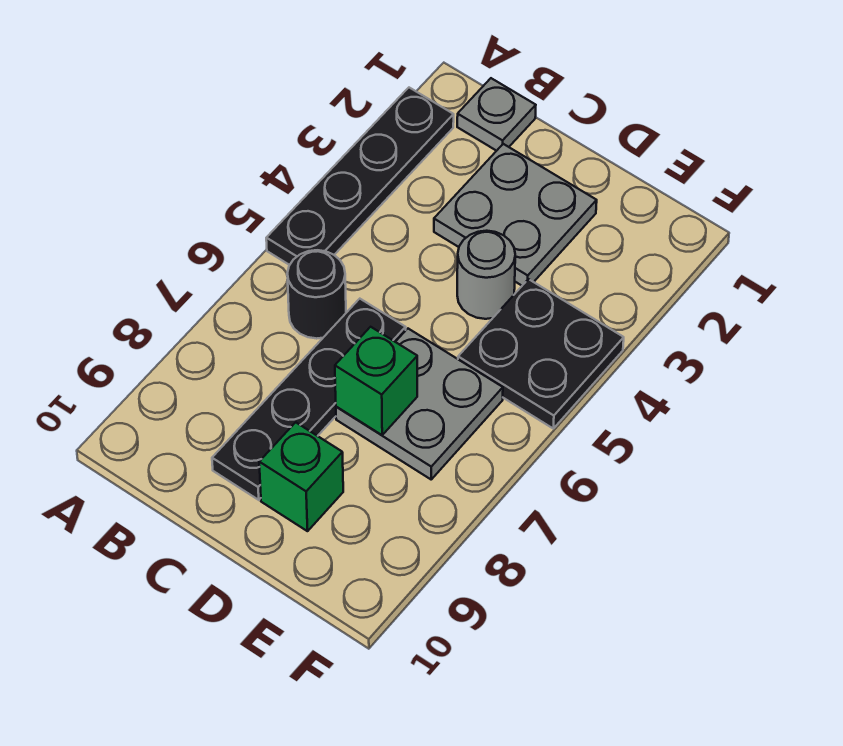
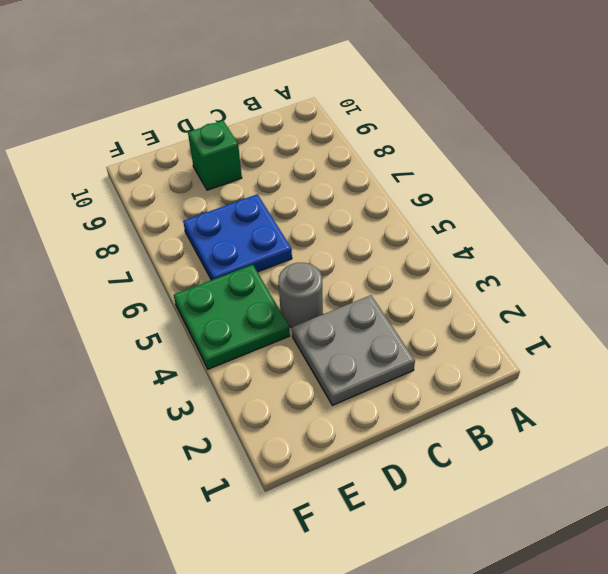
blue 2x2 plate [183,194,292,280] -> grey 2x2 plate [336,329,503,479]
green 2x2 plate [174,265,290,369] -> black 2x2 plate [458,279,624,428]
none -> black 1x4 plate [266,88,454,265]
none -> grey 1x1 plate [457,78,536,151]

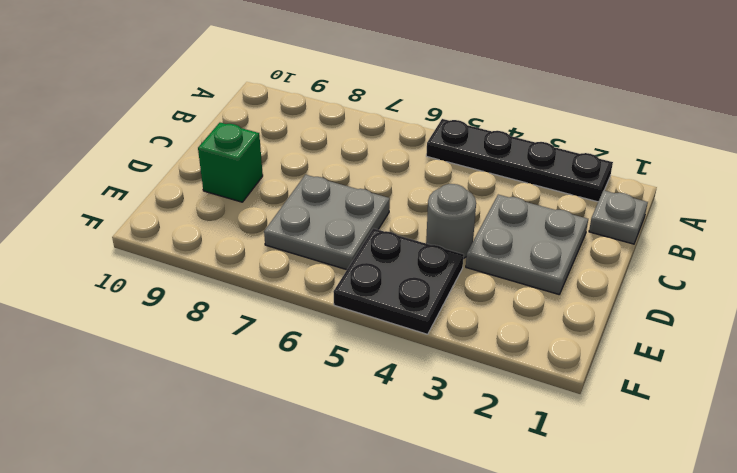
none -> black 1x1 round brick [287,250,346,339]
none -> black 1x4 plate [212,299,406,500]

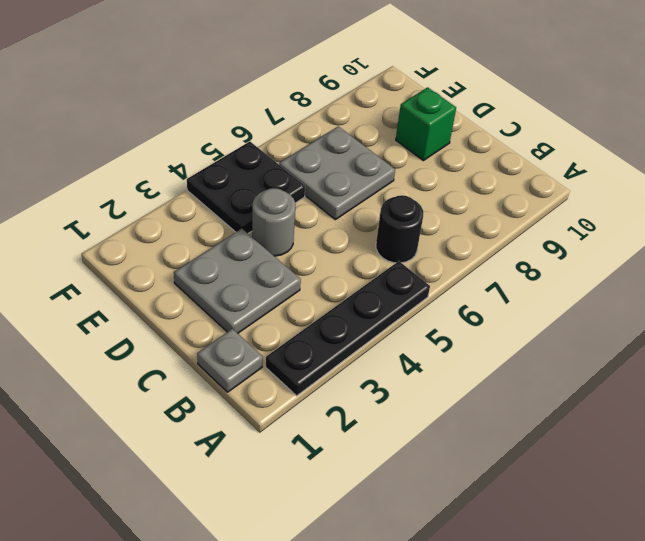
none -> black 1x4 plate [212,299,406,500]
none -> green 1x1 brick [335,327,417,435]

